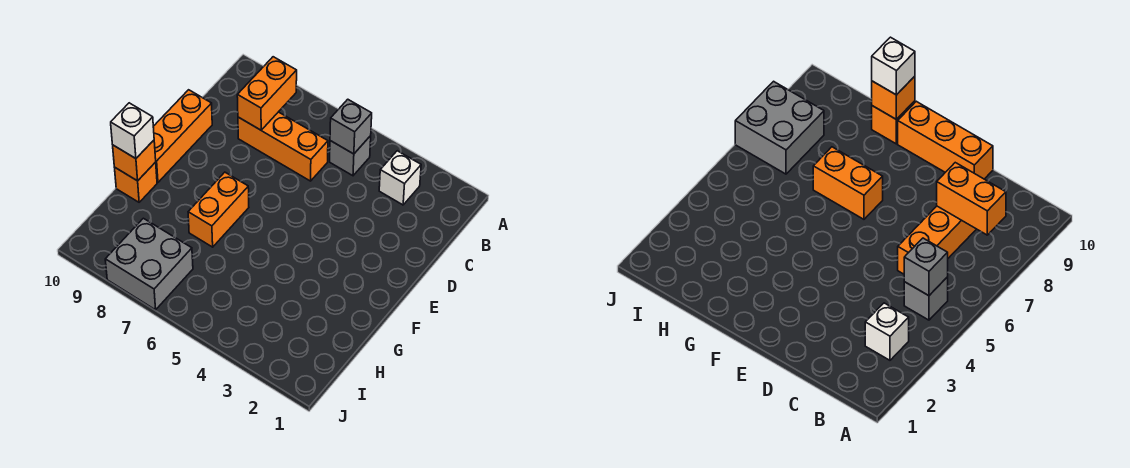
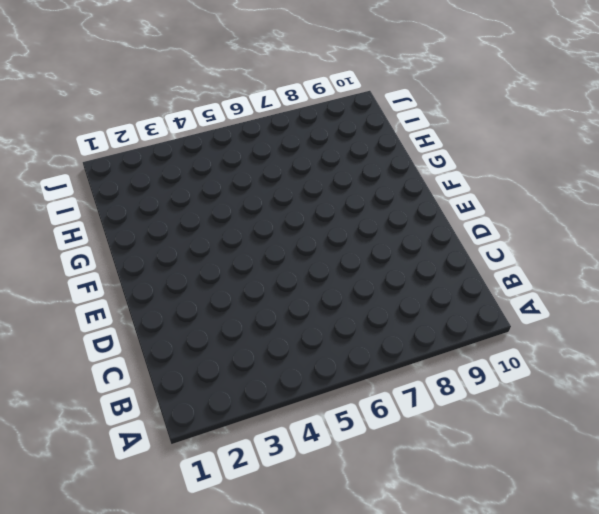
none -> white 1x1 brick [379,151,421,205]
none -> grey 1x1 brick [330,136,371,176]

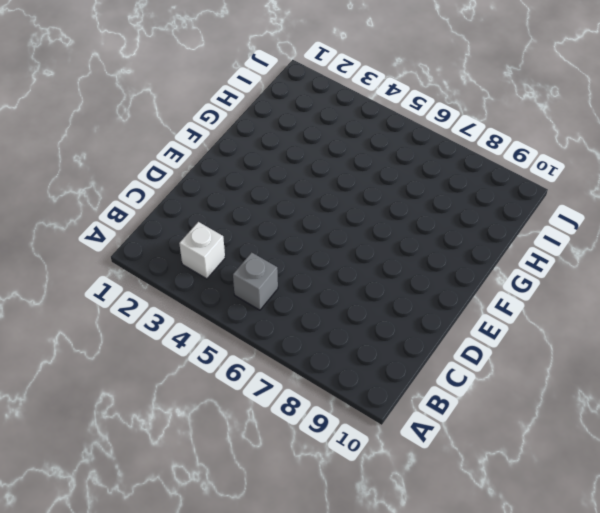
none -> orange 1x3 brick [238,112,328,181]
none -> orange 1x3 brick [153,90,212,182]

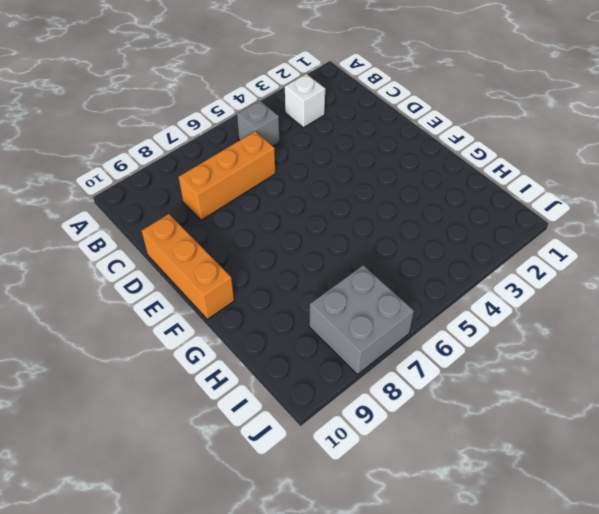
none -> orange 1x2 brick [188,172,249,247]
none -> orange 1x1 brick [115,162,157,202]

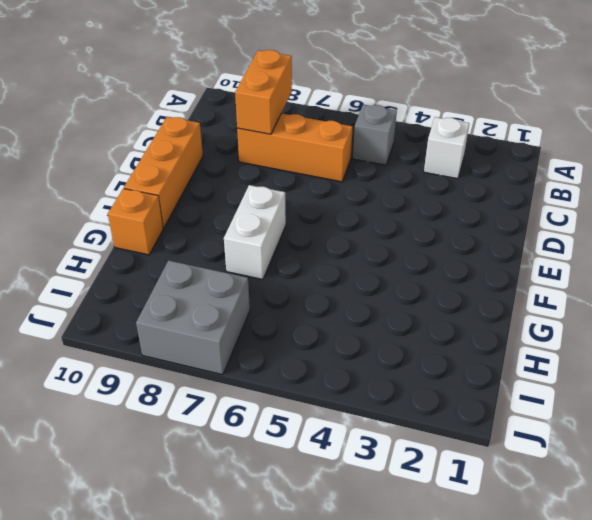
white 1x2 brick [224,185,286,279] -> orange 1x2 brick [188,172,249,247]
none -> grey 1x1 brick [330,99,372,154]
none -> orange 1x1 brick [113,140,156,181]

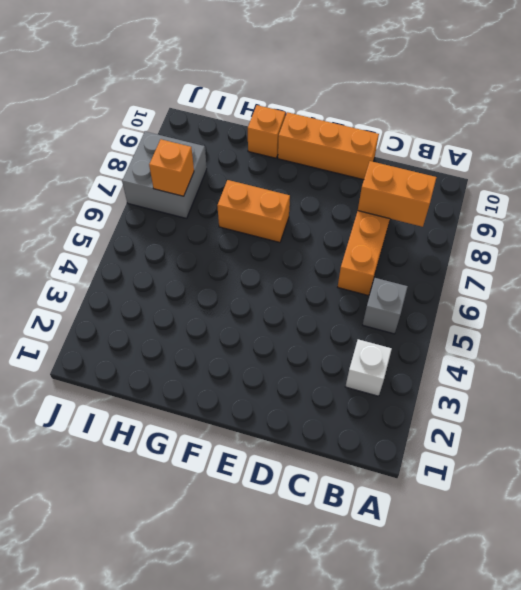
orange 1x1 brick [149,139,194,196] -> orange 1x1 brick moved to [113,140,156,181]
none -> grey 1x1 brick [330,99,372,154]
none -> white 1x1 brick [111,103,154,159]

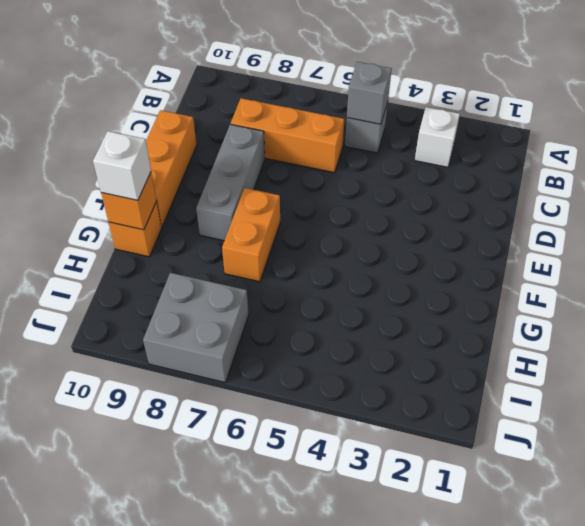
grey 1x3 brick [196,124,265,241] -> none
none -> orange 1x2 brick [237,57,297,130]

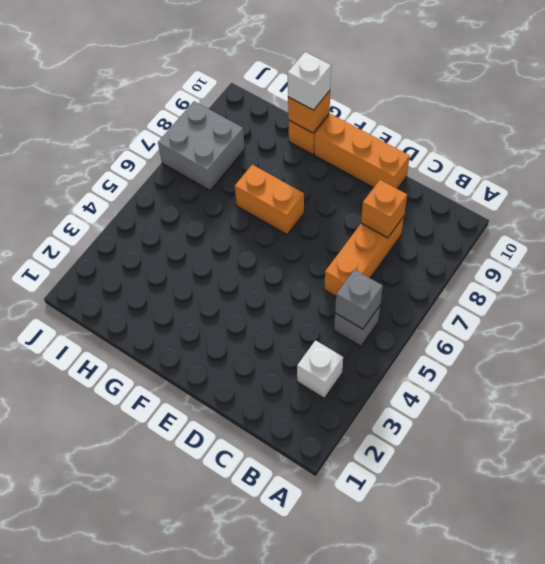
orange 1x1 brick [361,180,407,238] -> orange 1x2 brick [237,57,297,130]

